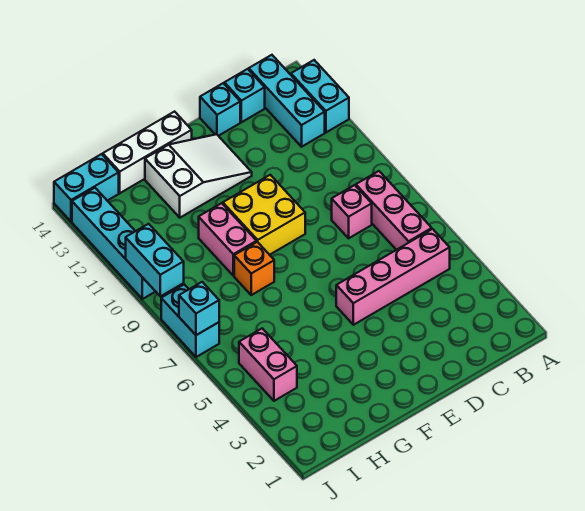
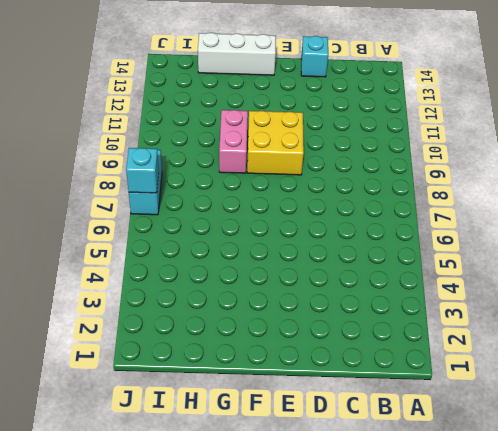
none -> cyan 1x2 brick [291,60,349,132]
none -> pink 1x4 brick [336,229,450,325]
none -> pink 1x3 brick [356,171,432,250]

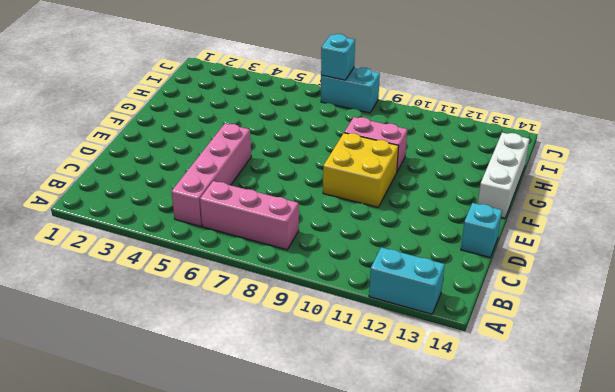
none -> cyan 1x3 brick [249,55,325,147]
none -> pink 1x1 brick [332,185,372,238]
none -> cyan 1x1 brick [224,69,265,122]

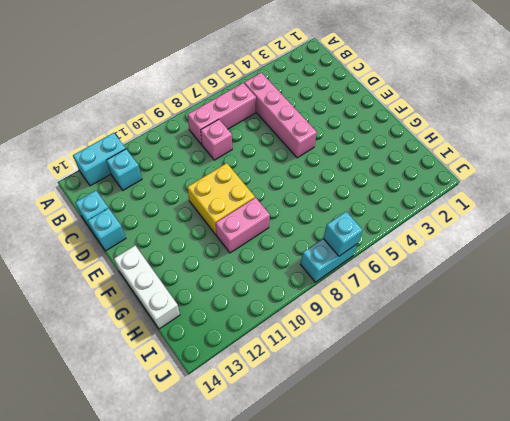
cyan 1x1 brick [106,149,142,190] -> cyan 1x3 brick [249,55,325,147]
none -> white 2x3 slope [145,134,252,218]
none -> orange 1x1 brick [234,242,274,295]
none -> pink 1x2 brick [239,328,297,401]

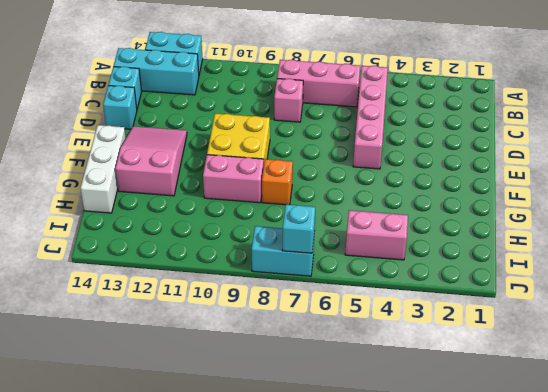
pink 2x3 slope [115,126,187,196] -> white 2x3 slope [145,134,252,218]
none -> cyan 1x2 brick [54,154,119,222]
none -> cyan 1x4 brick [72,188,156,299]
none -> cyan 1x2 brick [126,224,184,296]

